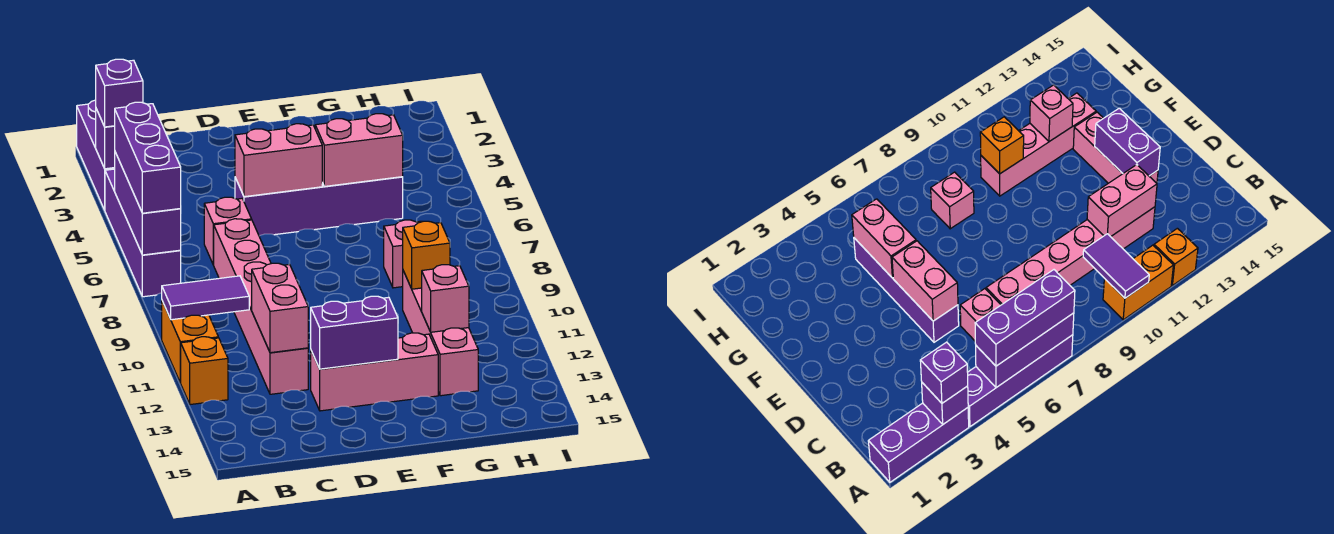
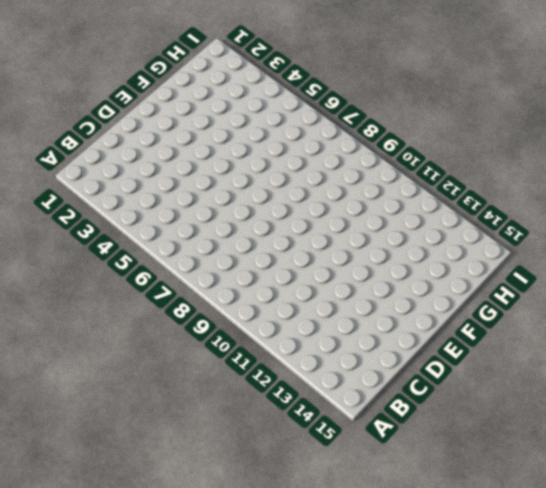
none -> purple 1x3 brick [77,100,115,210]
none -> purple 1x4 brick [105,169,181,297]
none -> orange 1x2 brick [162,301,218,383]

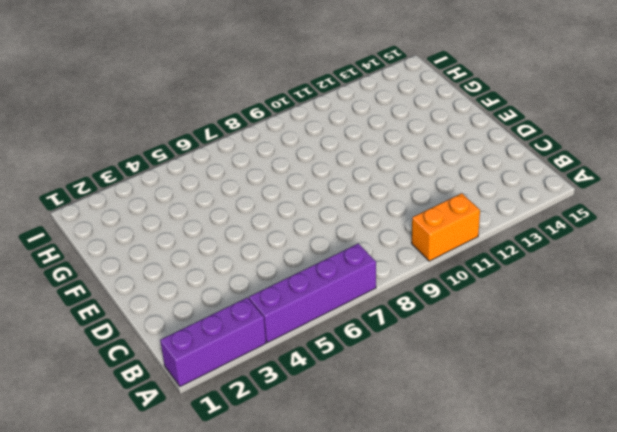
none -> orange 1x1 brick [181,337,228,405]
none -> pink 1x1 brick [204,197,252,265]
none -> pink 1x6 brick [214,219,308,394]

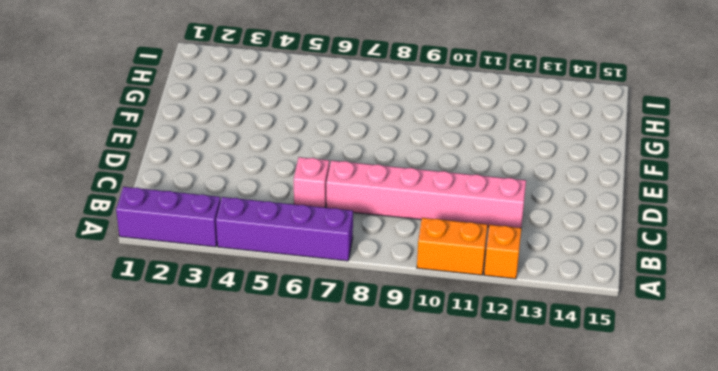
none -> purple 1x4 brick [235,177,403,236]
none -> pink 1x3 brick [311,333,438,411]
none -> pink 1x1 brick [384,220,422,288]

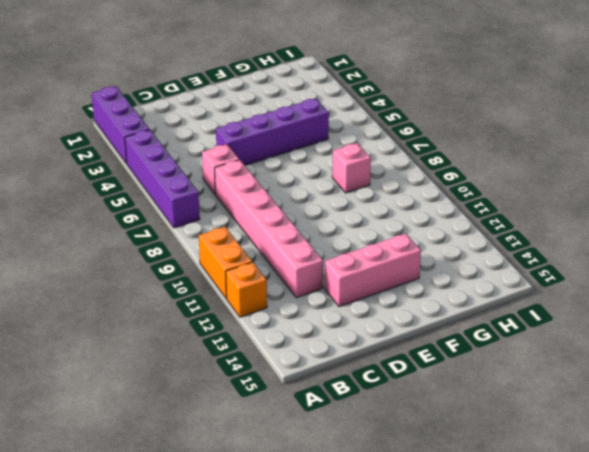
none -> pink 1x4 brick [403,271,478,396]
none -> purple 1x1 brick [96,109,115,169]
none -> purple 1x3 brick [115,152,181,255]

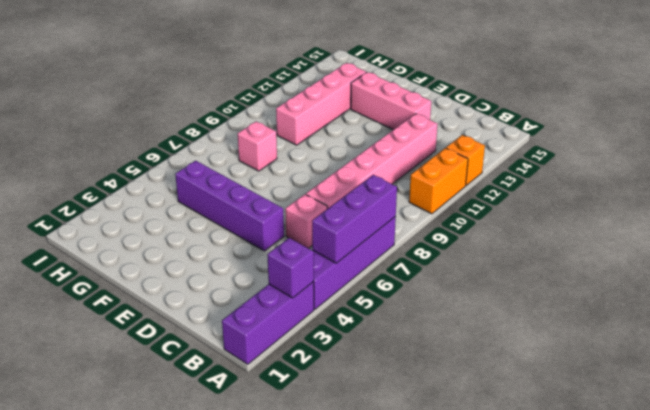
none -> purple 1x2 tile [162,276,249,320]
none -> pink 1x2 brick [252,263,308,353]
none -> pink 1x2 brick [235,124,322,197]

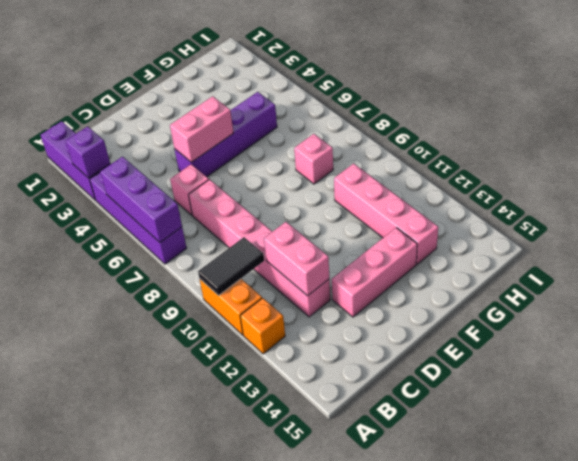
black 1x2 tile [198,237,264,295] -> purple 1x2 tile [162,276,249,320]
none -> purple 1x2 brick [311,296,398,369]
none -> pink 1x2 brick [315,114,403,186]
none -> orange 1x1 brick [403,221,450,289]

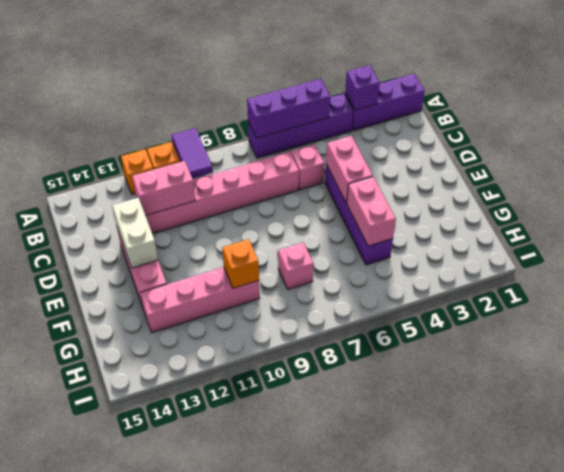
white 1x2 brick [112,197,158,268] -> purple 1x2 brick [311,296,398,369]
none -> pink 1x1 brick [422,265,469,332]
none -> purple 1x1 brick [96,59,143,127]
none -> purple 1x3 brick [115,102,181,213]

